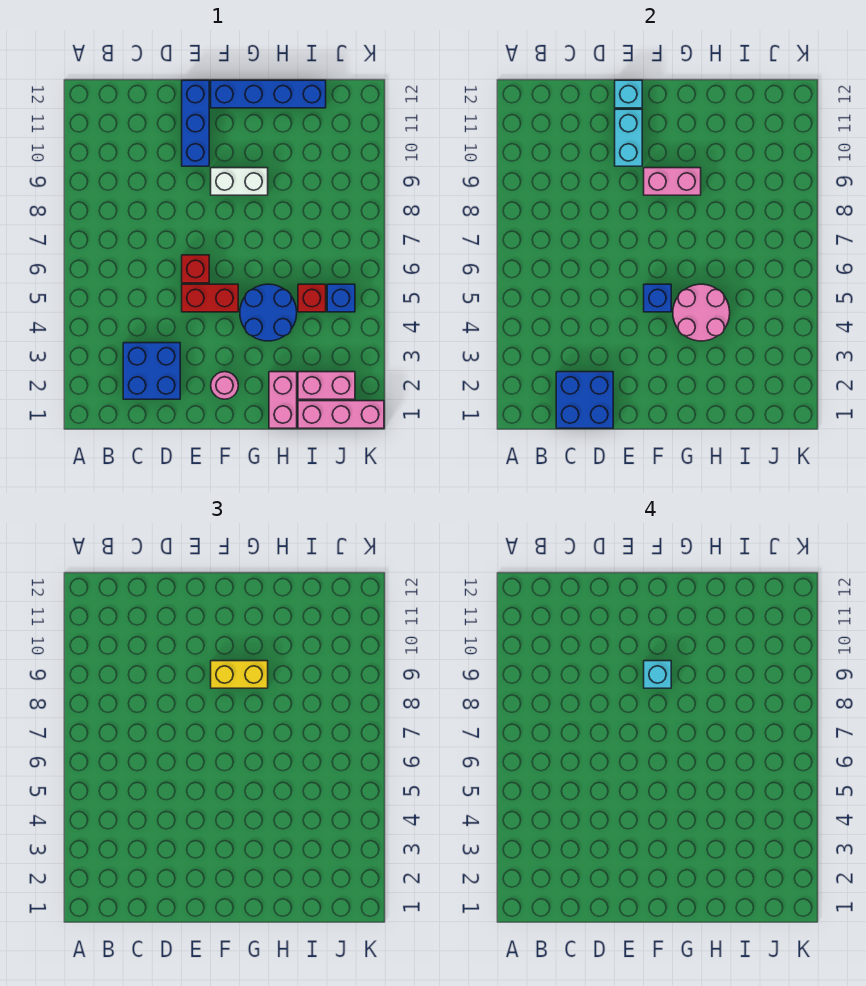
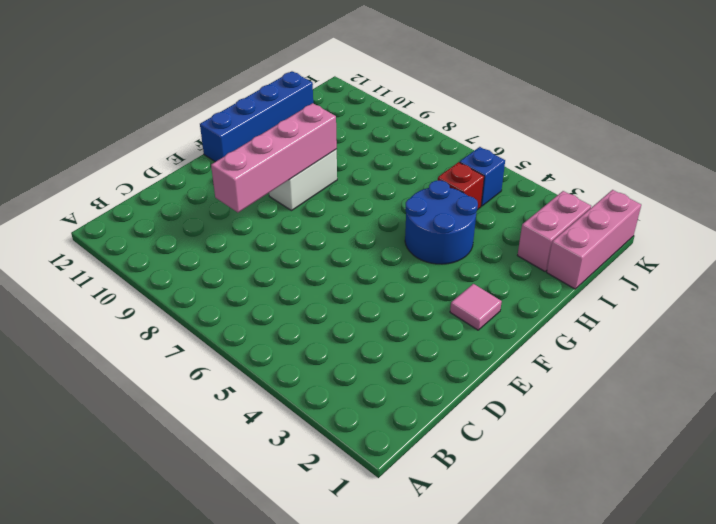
pink 1x4 brick [211,103,337,212] -> pink 1x2 brick [644,168,701,195]
pink 1x1 tile [450,284,502,330] -> pink 1x1 round brick [211,372,238,399]
none -> blue 2x2 brick [123,343,180,399]
none -> red 1x2 brick [182,284,238,312]
none -> red 1x1 brick [182,255,209,283]

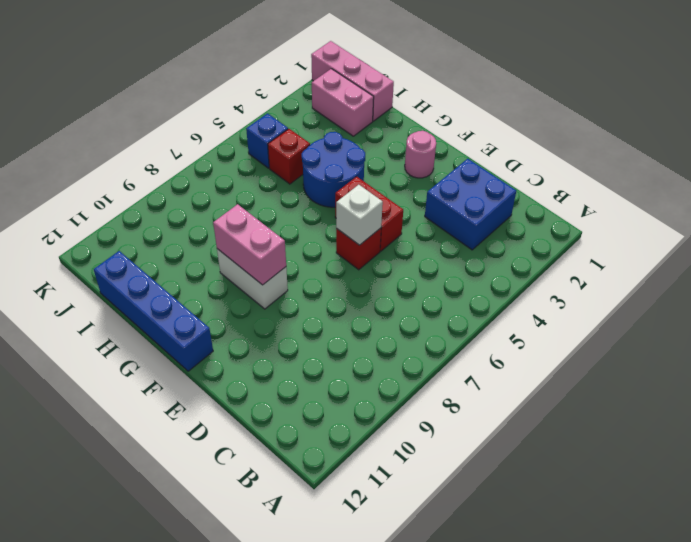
white 1x1 brick [336,185,383,245] -> none
none -> blue 1x3 brick [182,80,209,166]
none -> pink 1x2 brick [269,372,297,428]
none -> blue 2x2 brick [556,372,613,428]

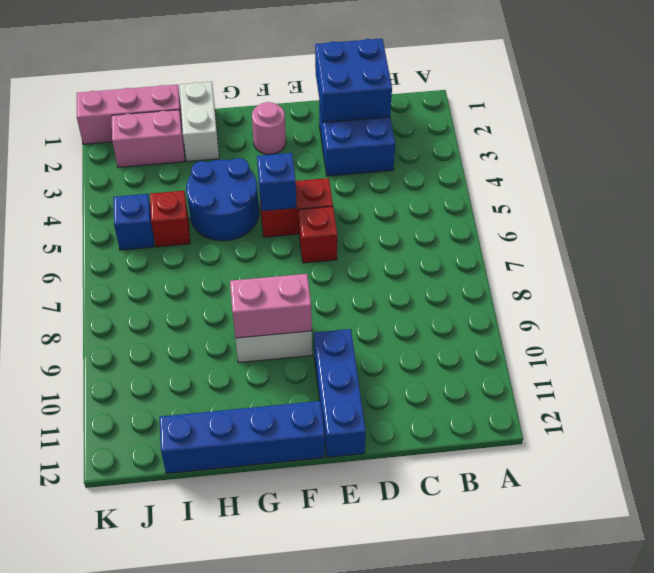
white 1x2 brick [180,82,219,161] -> pink 1x2 brick [269,372,297,428]
none -> cyan 1x2 brick [615,109,642,166]
none -> cyan 1x1 brick [615,80,642,108]
none -> pink 2x2 round brick [673,284,730,341]

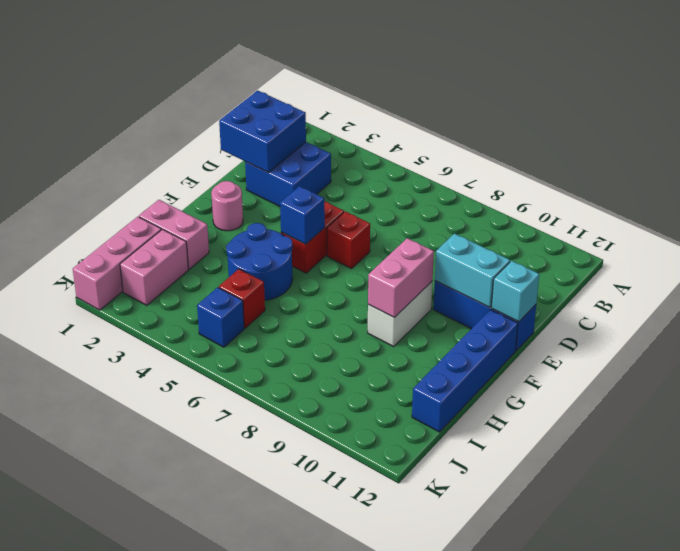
none -> pink 2x2 round brick [673,284,730,341]
none -> yellow 1x2 brick [211,661,268,688]
none -> cyan 1x1 brick [644,661,671,688]

